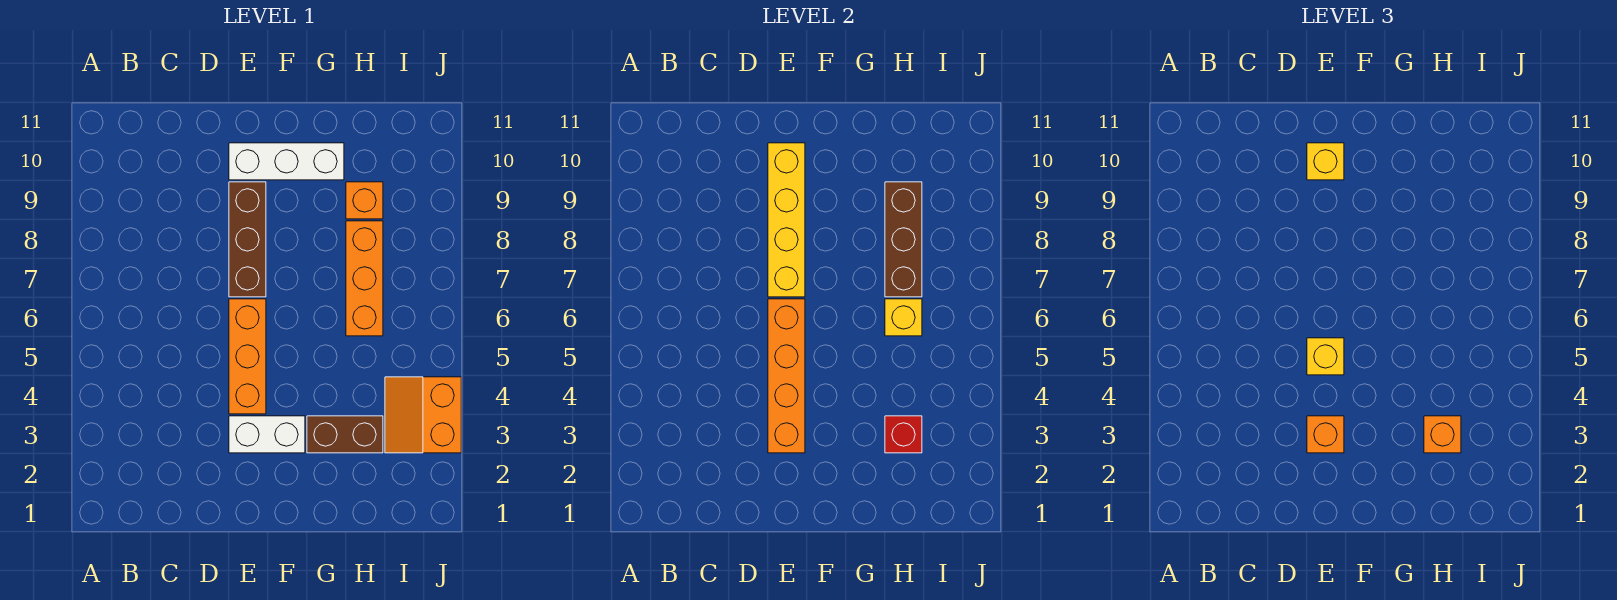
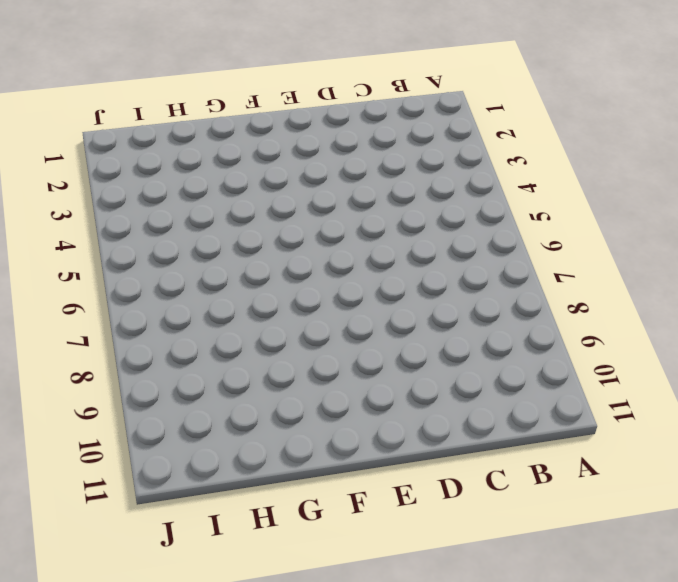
none -> white 1x2 brick [229,416,305,453]
none -> orange 1x3 brick [229,299,266,414]
none -> brown 1x3 brick [229,182,266,297]

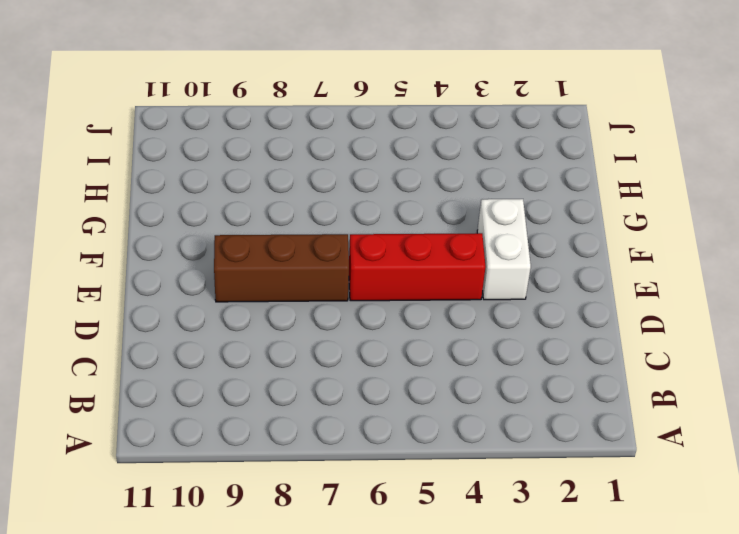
red 1x3 brick [349,233,486,301] -> orange 1x3 brick [229,299,266,414]
none -> white 1x3 brick [229,143,344,180]
none -> brown 1x2 brick [307,416,383,453]
none -> orange 1x3 brick [346,221,383,336]

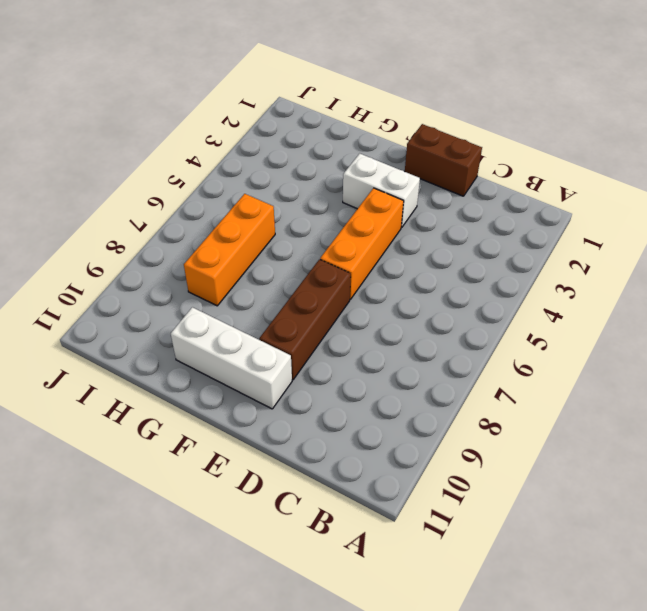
brown 1x2 brick [405,124,482,196] -> brown 1x2 brick moved to [307,416,383,453]
none -> orange 1x1 brick [346,182,383,219]
none -> orange 2x2 slope [385,377,461,453]
none -> orange 1x4 brick [768,299,805,453]

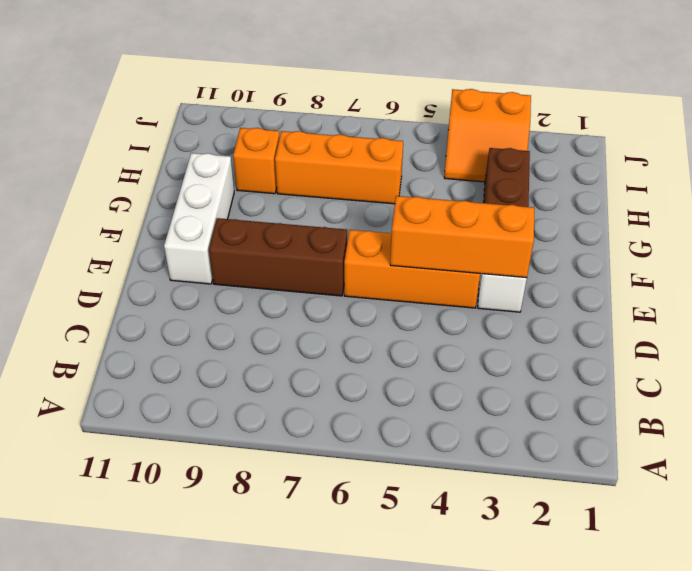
orange 1x3 brick [390,196,534,278] -> orange 1x4 brick [768,299,805,453]
none -> yellow 1x4 brick [768,143,805,297]
none -> red 1x1 brick [885,416,922,453]
none -> yellow 1x1 brick [885,299,922,336]

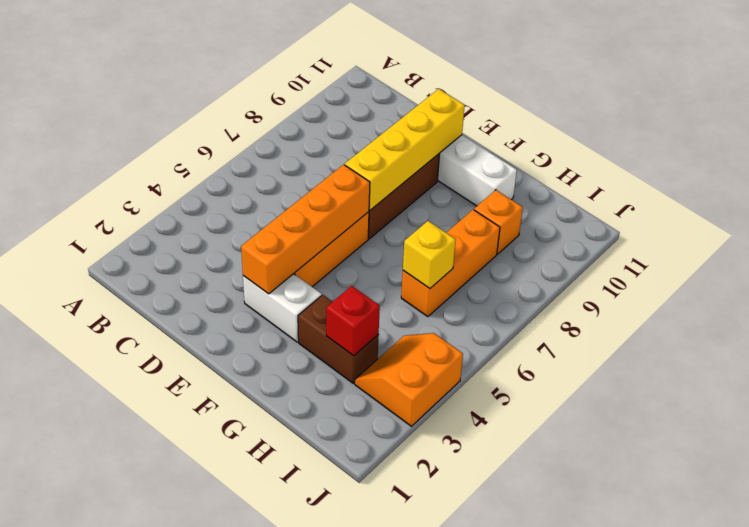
none -> brown 1x3 brick [885,182,922,297]
none -> orange 1x1 brick [1307,416,1344,453]
none -> yellow 1x1 brick [1307,338,1344,375]

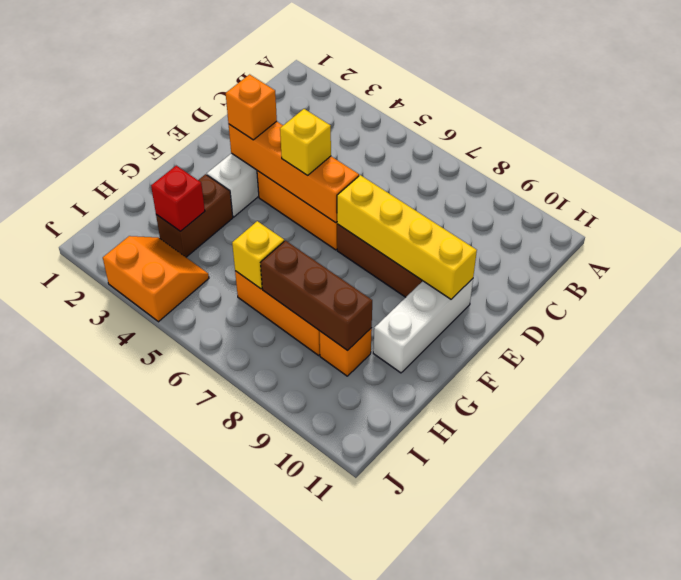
none -> yellow 1x1 brick [1307,143,1344,180]
none -> orange 1x1 brick [1424,416,1461,453]

